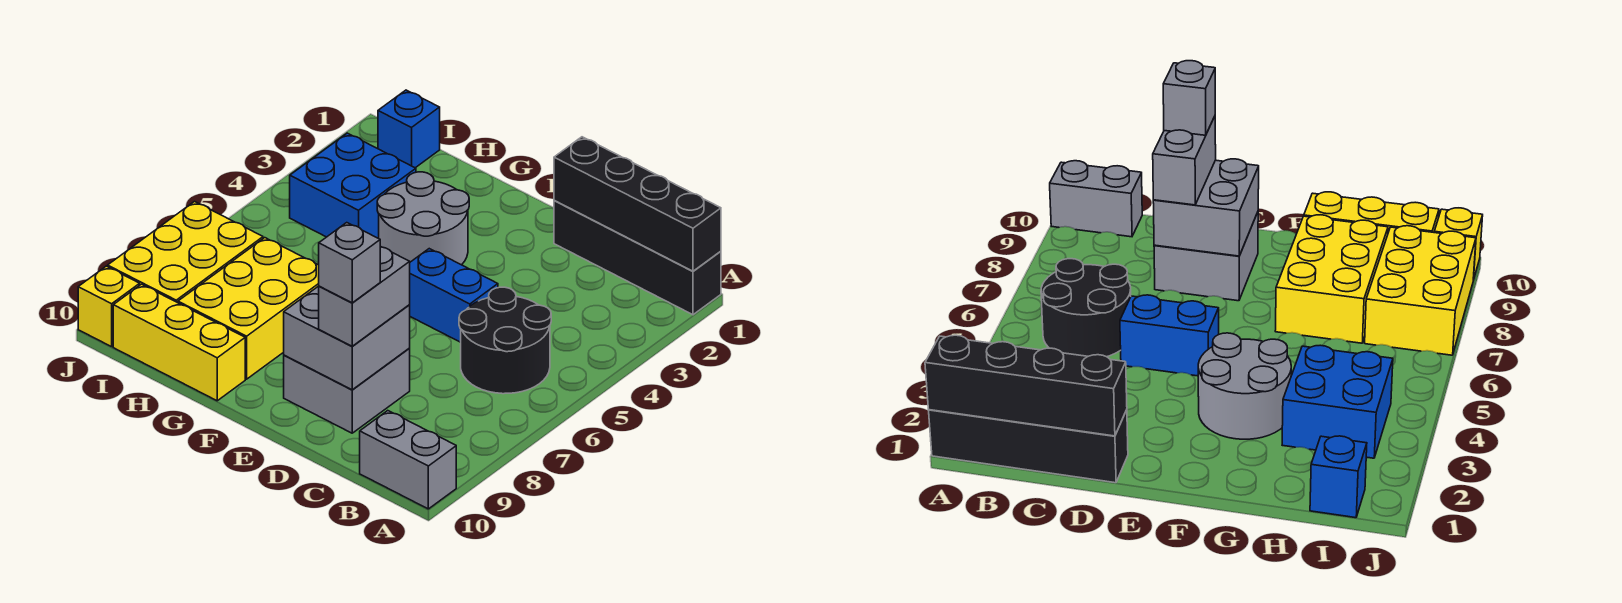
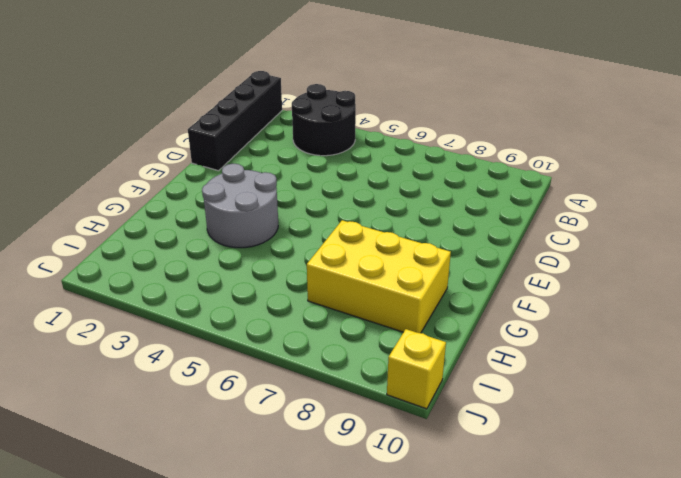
black 2x2 round brick [292,84,356,156] -> black 2x2 round brick moved to [459,287,551,394]
none -> grey 1x2 brick [360,411,456,509]
none -> blue 1x2 brick [410,249,498,342]
none -> grey 2x2 brick [284,349,410,433]

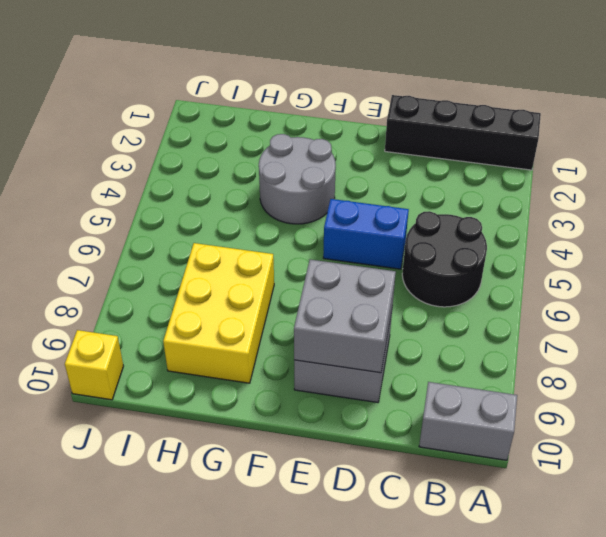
none -> yellow 1x3 brick [113,284,245,401]
none -> blue 2x2 brick [290,133,416,238]
none -> blue 1x1 brick [378,90,440,168]

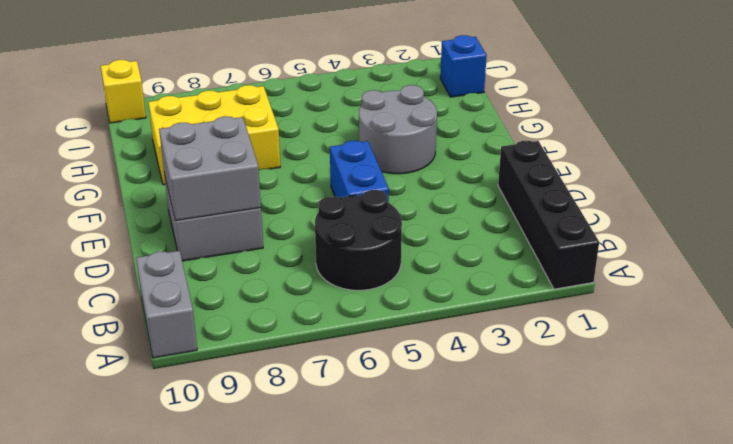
none -> yellow 1x3 brick [113,284,245,401]
none -> blue 2x2 brick [290,133,416,238]
none -> yellow 2x3 brick [108,202,263,303]

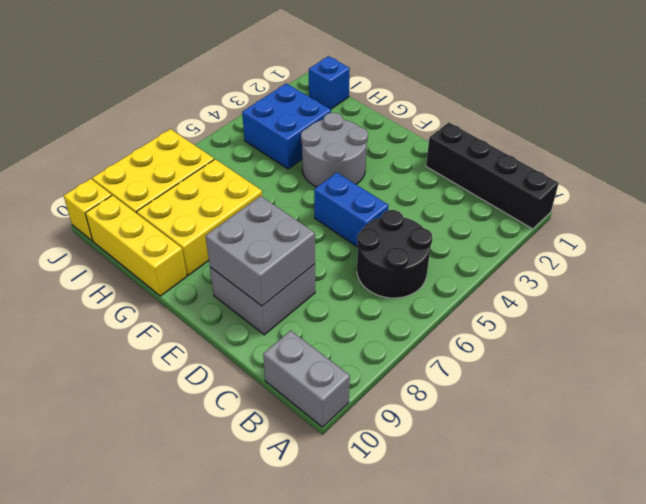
none -> black 1x4 brick [554,137,721,271]
none -> grey 1x2 brick [319,246,410,346]
none -> grey 1x1 brick [319,223,380,303]

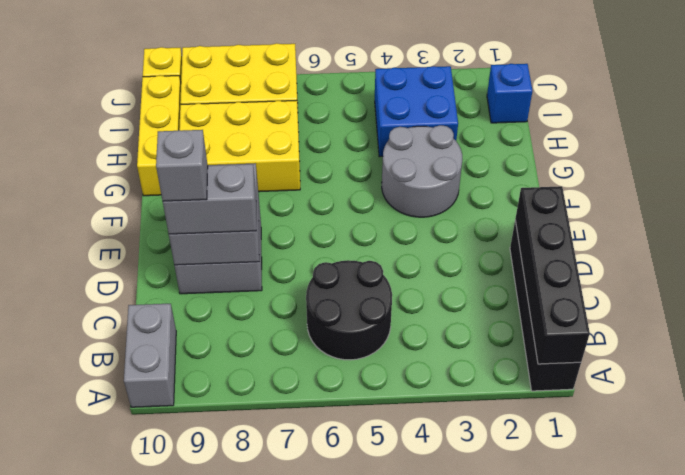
none -> blue 1x2 brick [410,249,498,342]

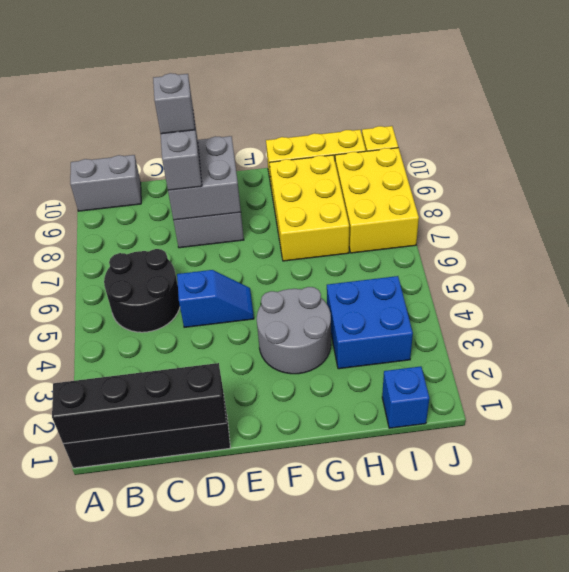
blue 1x2 slope [177,270,254,327] -> blue 1x2 brick [410,249,498,342]

